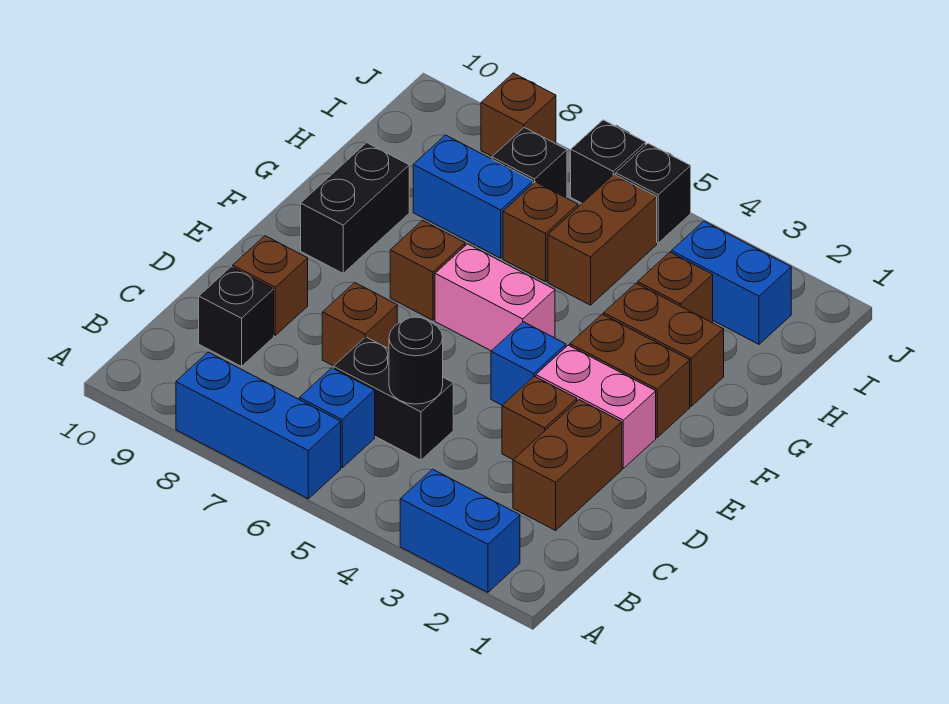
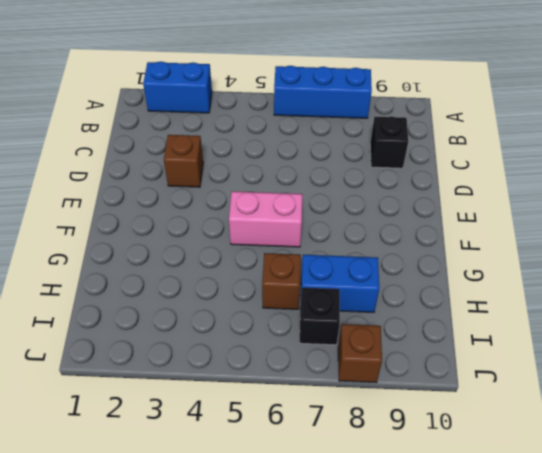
none -> blue 1x1 brick [300,368,375,468]
none -> brown 1x2 brick [513,400,622,530]
none -> black 1x2 brick [333,337,453,460]

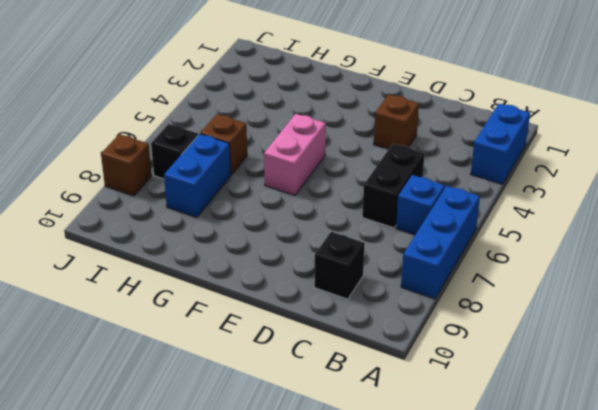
none -> brown 1x2 brick [513,400,622,530]
none -> brown 1x1 brick [322,283,397,366]
none -> brown 1x1 brick [233,236,308,335]

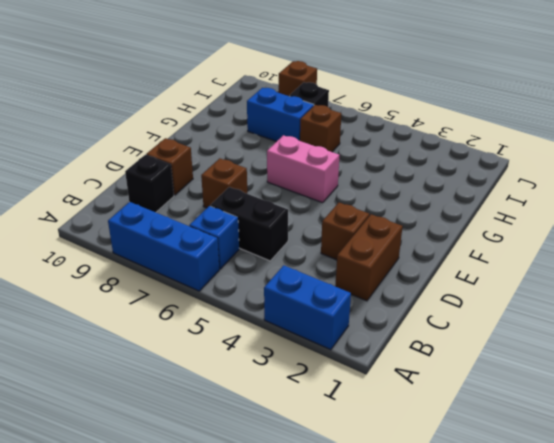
none -> pink 1x2 brick [536,345,656,468]
none -> blue 1x1 brick [491,322,566,405]
none -> brown 1x2 brick [570,314,690,437]

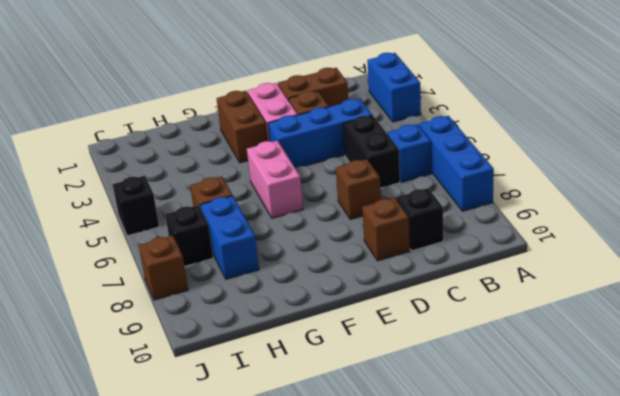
blue 1x3 brick [268,99,372,168] -> blue 1x1 brick [491,322,566,405]
none -> brown 1x1 brick [390,221,465,320]
none -> black 1x2 brick [301,143,409,273]
none -> brown 1x2 brick [604,283,724,406]

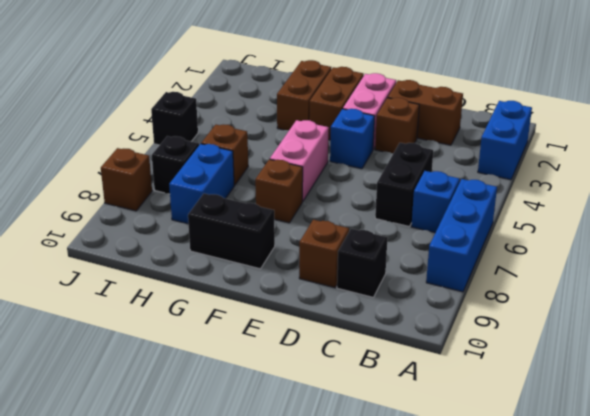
none -> brown 1x1 brick [322,283,397,366]
none -> brown 1x1 brick [638,252,713,323]
none -> brown 1x2 brick [548,174,657,305]

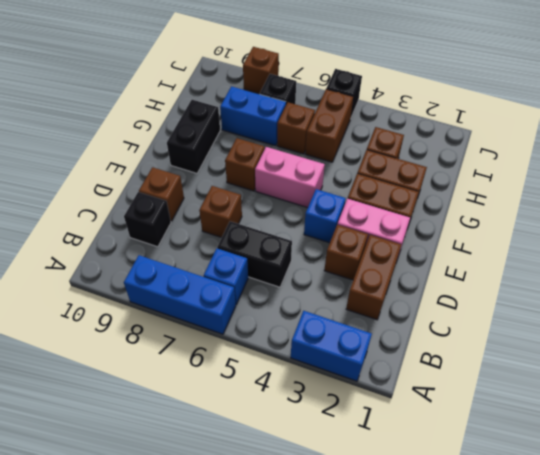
none -> blue 1x2 brick [671,221,791,344]
none -> black 1x1 brick [571,120,646,203]
none -> black 1x1 round brick [389,317,443,404]

